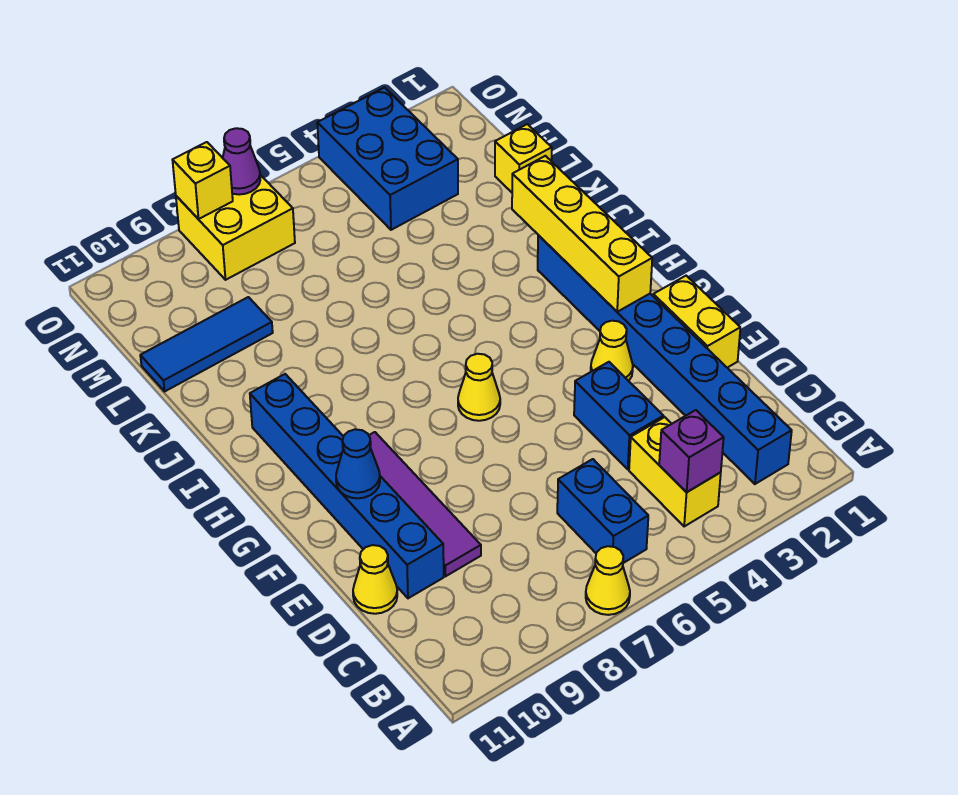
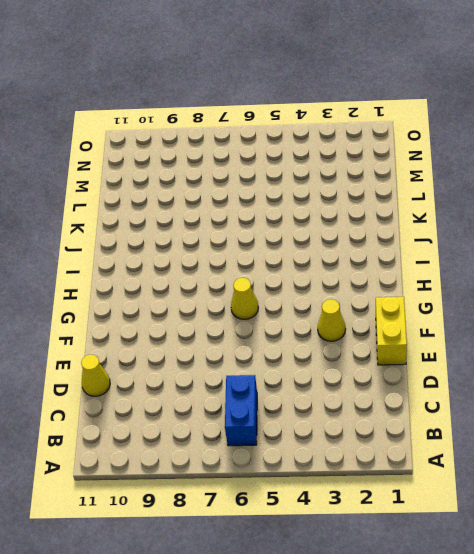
none -> yellow 1x1 cone [586,546,630,615]
none -> blue 1x8 brick [538,235,792,484]
none -> yellow 1x2 brick [629,417,721,526]

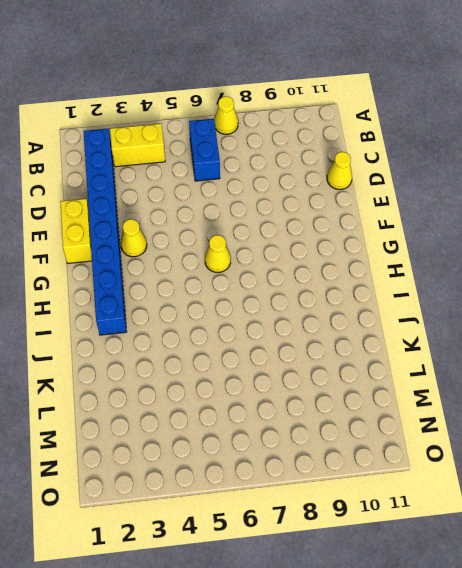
yellow 1x2 brick [110,124,165,167] -> yellow 1x2 brick turned to [629,417,721,526]
none -> blue 1x2 brick [574,362,663,469]
none -> purple 1x4 tile [369,432,481,576]
none -> blue 1x6 brick [250,374,444,598]

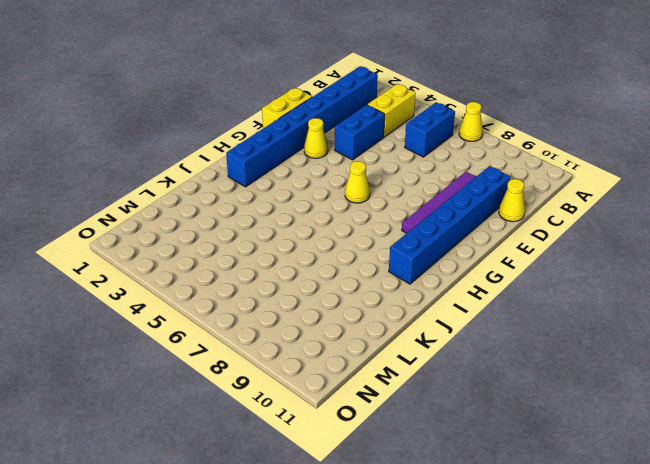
none -> yellow 1x1 brick [495,124,552,192]
none -> blue 1x3 tile [140,297,273,391]
none -> blue 2x3 brick [317,88,458,230]

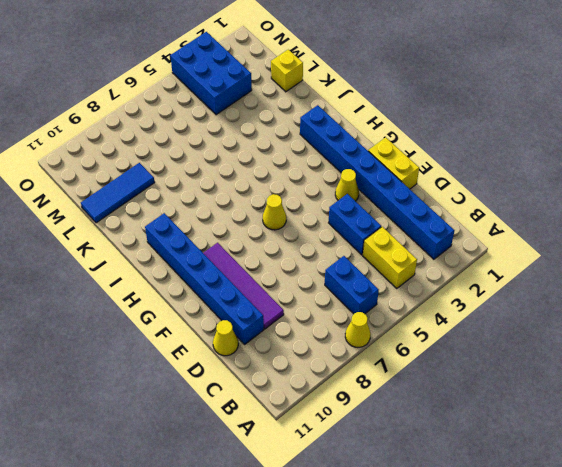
none -> yellow 2x2 brick [176,175,295,280]
none -> purple 1x1 brick [659,410,724,492]
none -> blue 1x1 cone [336,429,380,498]

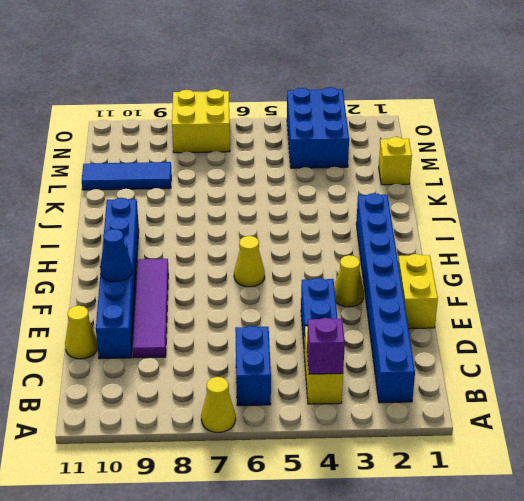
none -> yellow 1x4 brick [512,156,652,312]
none -> purple 1x1 cone [223,128,260,195]
none -> yellow 1x1 brick [173,142,233,219]

